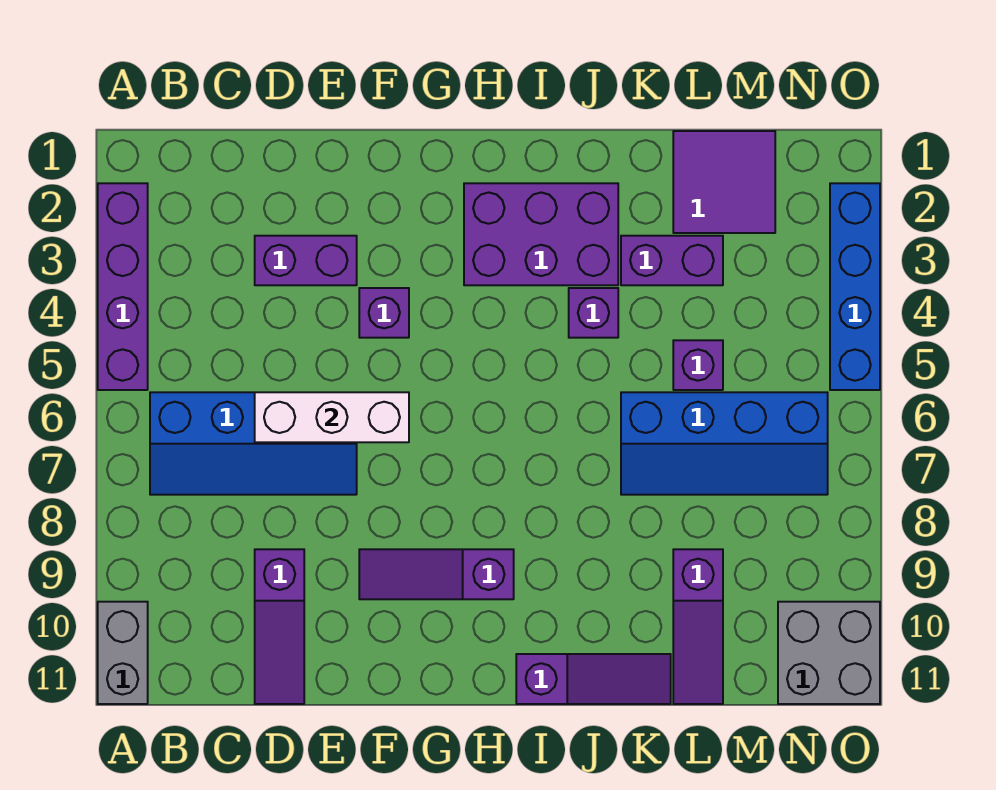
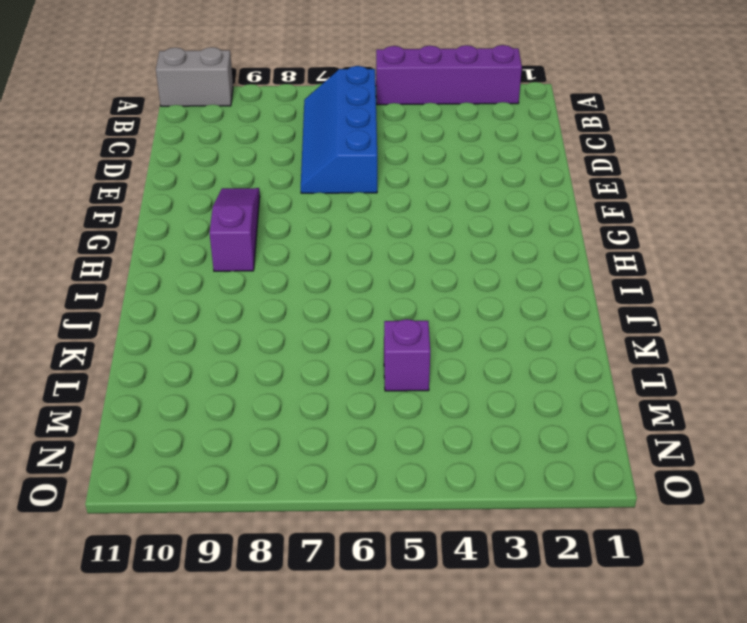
none -> purple 1x2 brick [255,236,357,285]
none -> purple 1x3 slope [255,549,304,704]
none -> purple 1x1 brick [359,288,409,338]

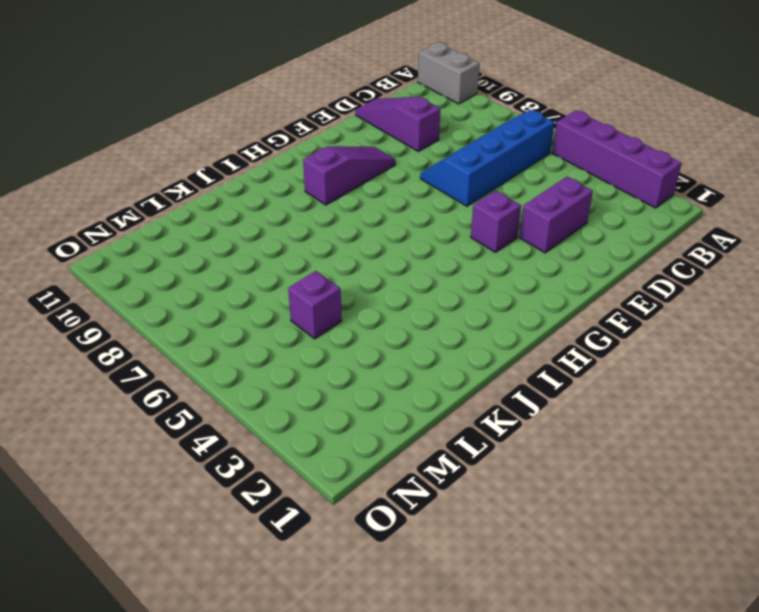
none -> purple 2x3 brick [464,183,618,285]
none -> purple 1x3 slope [516,654,671,704]
none -> purple 1x1 brick [569,288,618,338]

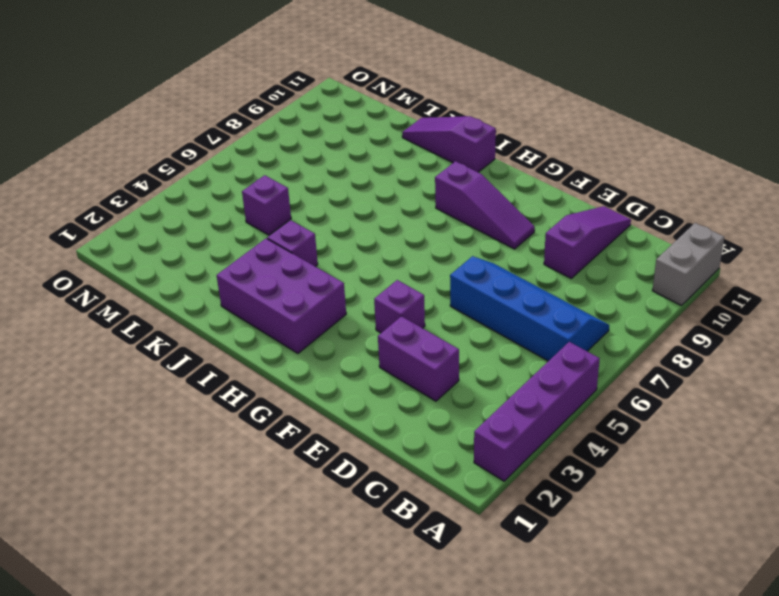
none -> purple 1x2 brick [621,236,723,285]
none -> blue 2x4 slope [621,392,828,495]
none -> purple 2x2 tile [673,131,775,233]

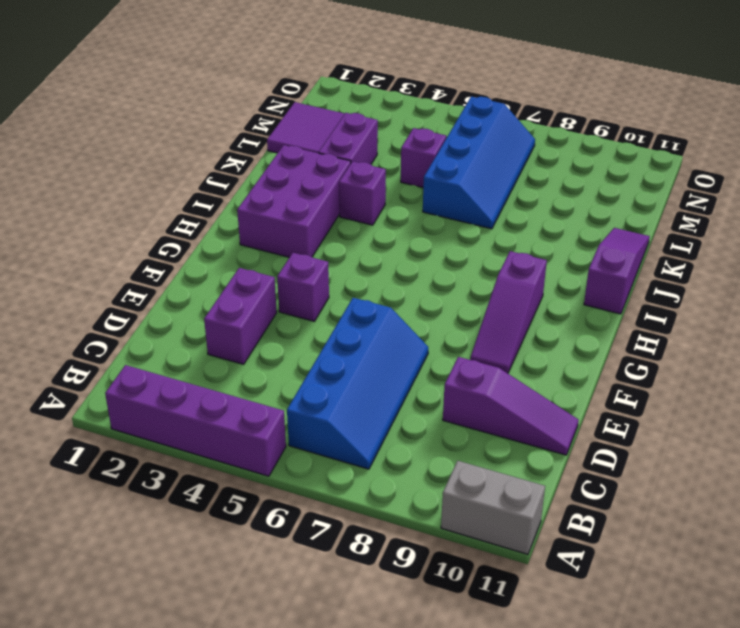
none -> purple 1x3 slope [673,549,723,704]
none -> grey 2x2 brick [778,602,880,704]
none -> blue 1x4 brick [830,183,880,390]

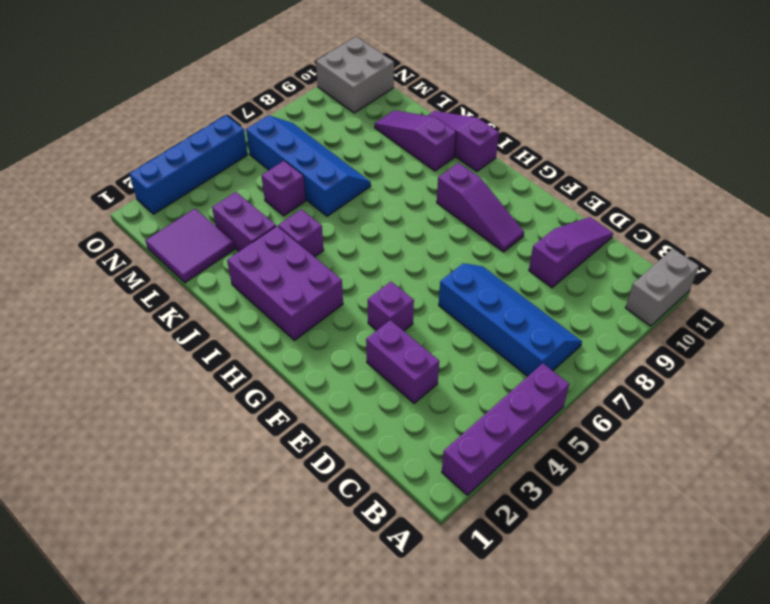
purple 1x3 slope [375,110,456,171] -> purple 1x3 slope turned to [673,549,723,704]
none -> white 1x3 brick [255,392,409,442]

